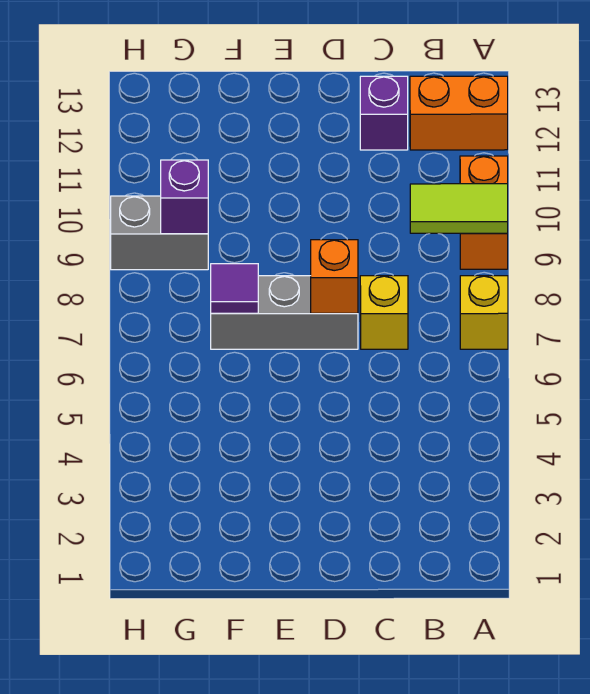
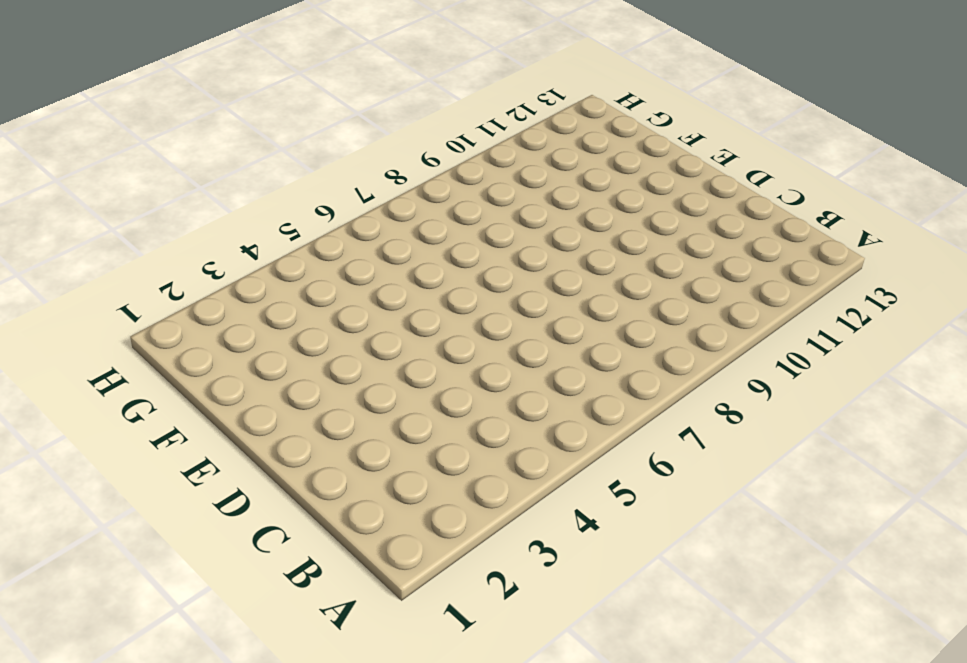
none -> yellow 1x1 brick [460,276,508,349]
none -> orange 1x2 brick [460,156,508,269]

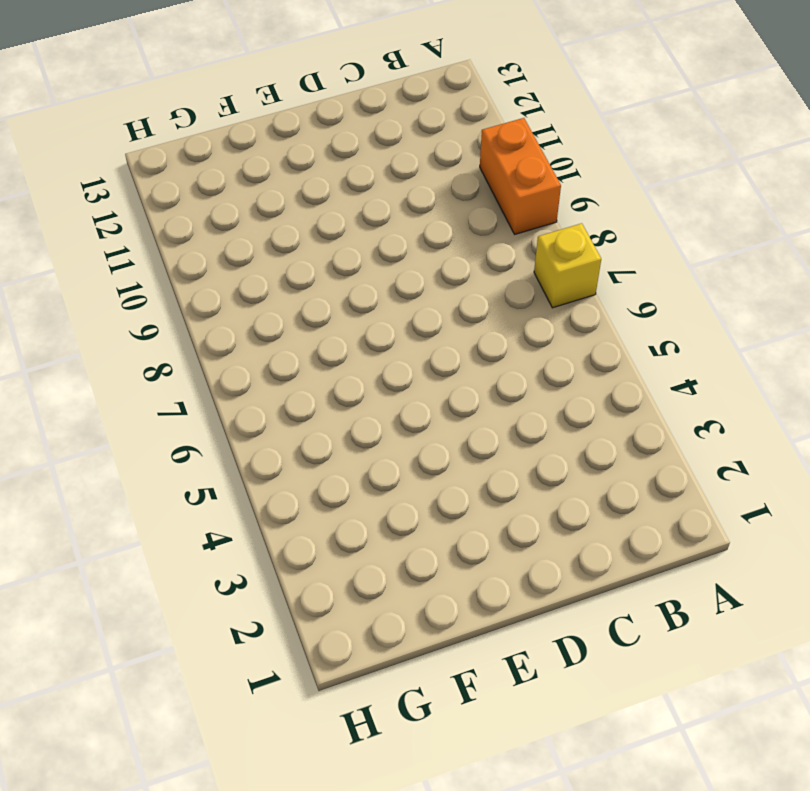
none -> orange 1x2 brick [410,76,508,150]
none -> yellow 1x1 brick [360,276,408,349]

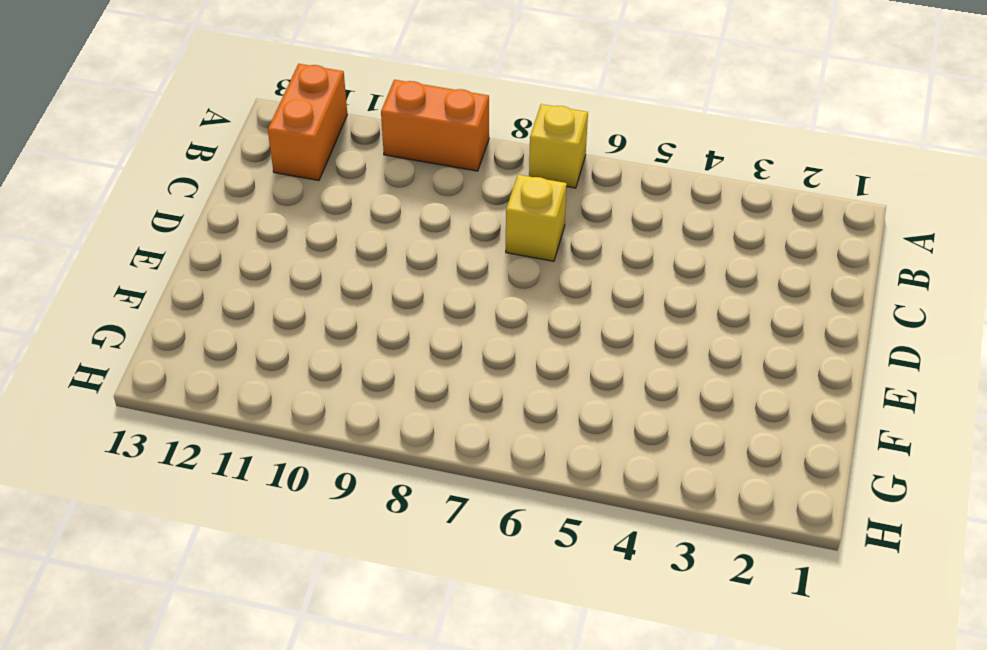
none -> purple 1x1 brick [360,76,408,150]
none -> grey 1x3 brick [211,276,358,349]

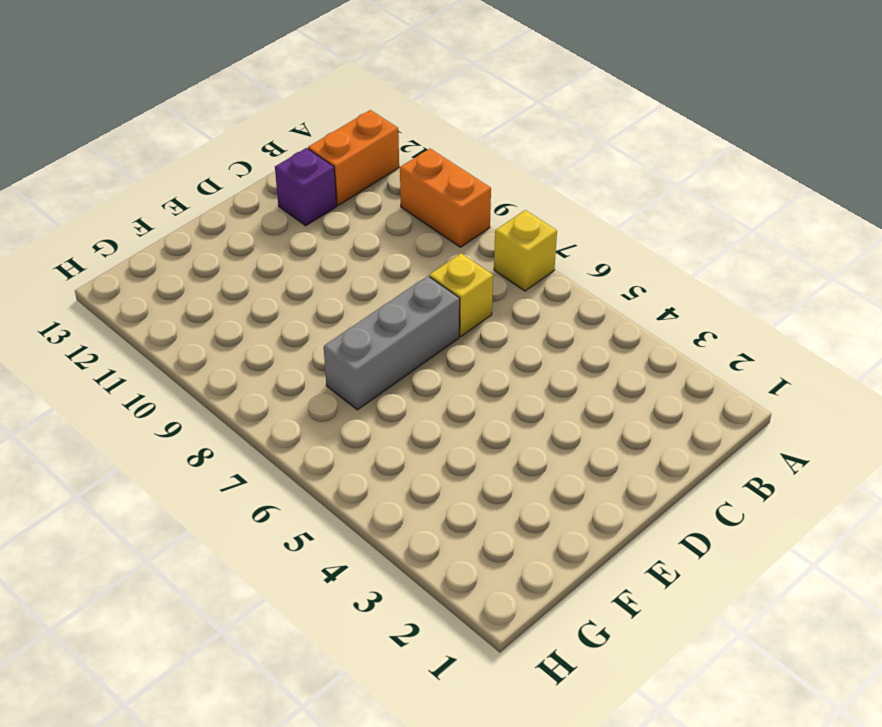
none -> grey 1x2 brick [111,196,208,270]
none -> lime 1x2 tile [410,184,508,234]

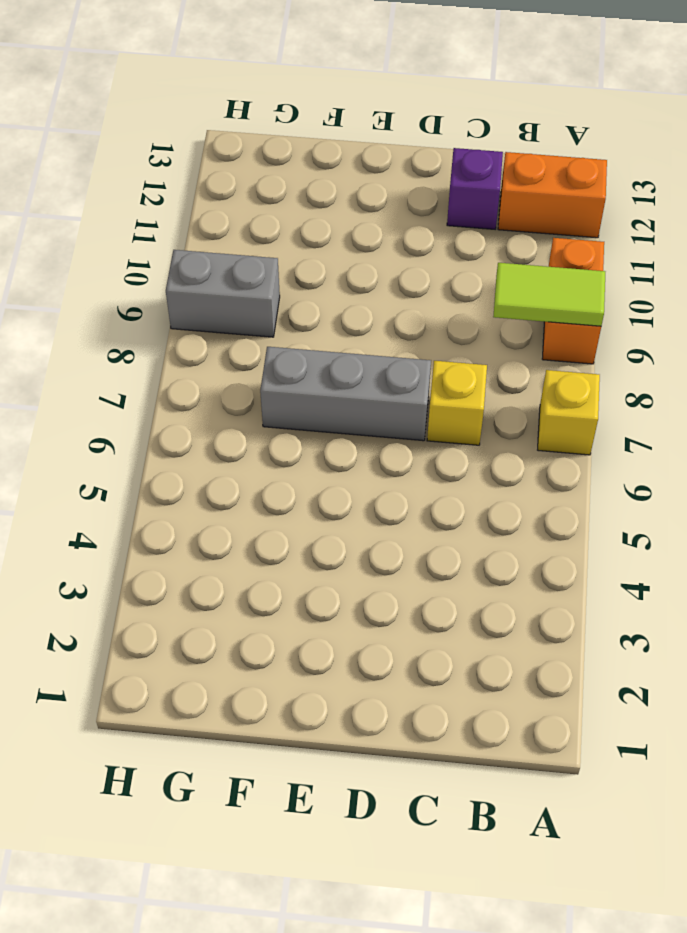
none -> orange 1x1 brick [311,240,358,313]
none -> purple 1x1 tile [211,264,258,313]

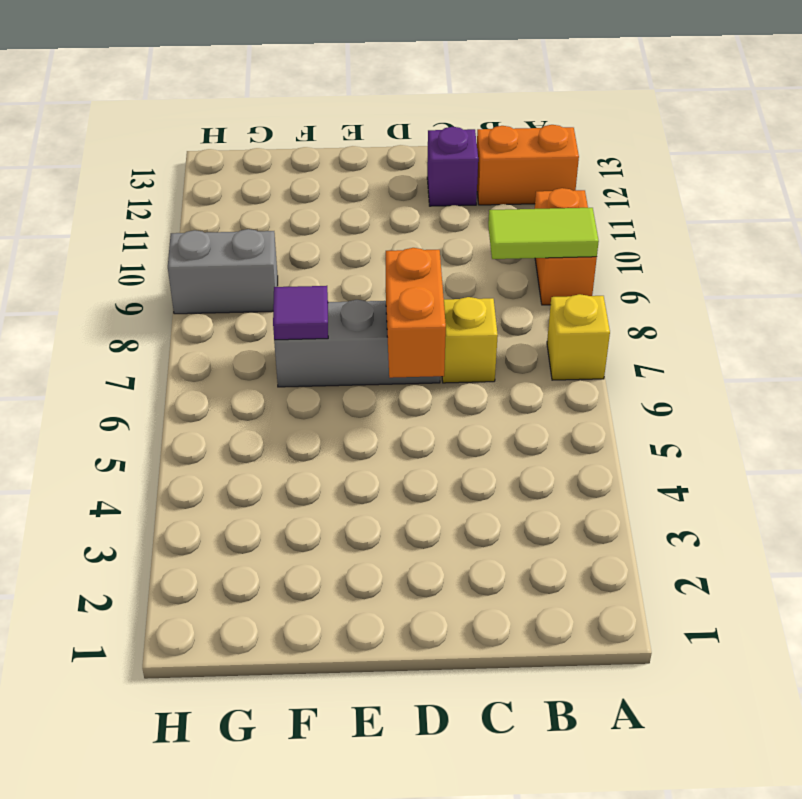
orange 1x2 brick [386,248,446,378] -> orange 1x1 brick [311,240,358,313]
none -> purple 1x1 brick [161,160,208,234]

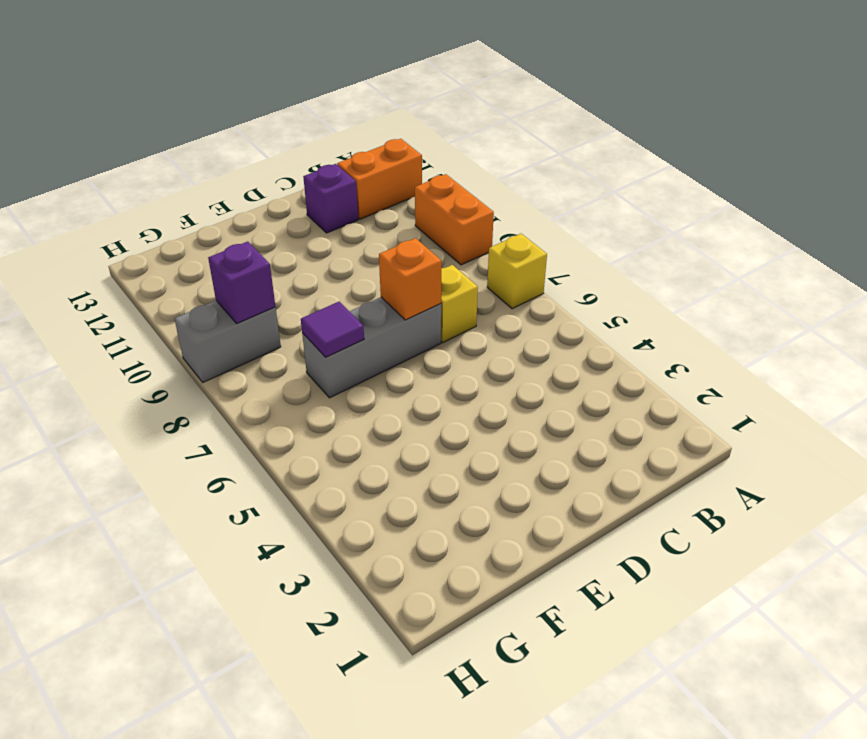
none -> lime 1x2 tile [410,184,508,234]

